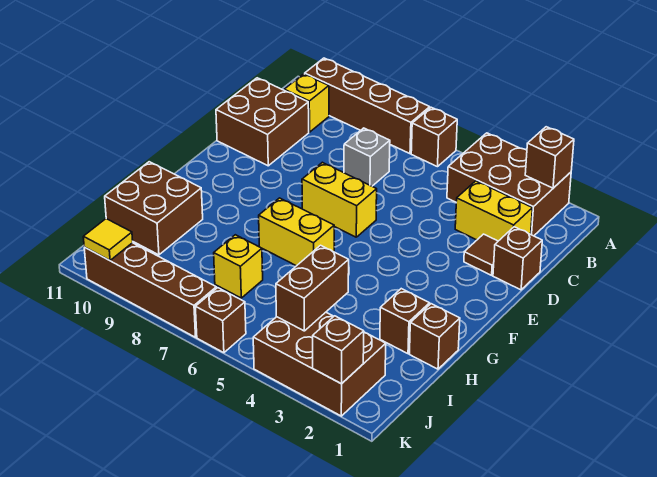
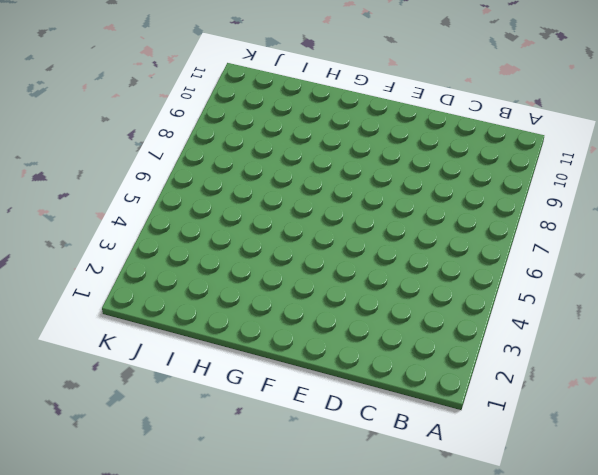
none -> brown 2x3 brick [447,133,571,236]
none -> brown 1x1 brick [411,107,457,167]
none -> brown 1x4 brick [305,58,430,154]

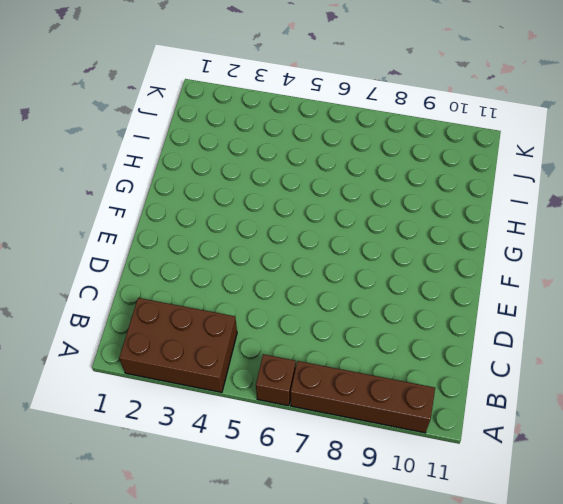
none -> yellow 1x1 brick [284,74,329,132]
none -> yellow 1x2 brick [455,181,533,241]
none -> grey 1x1 brick [344,128,390,186]

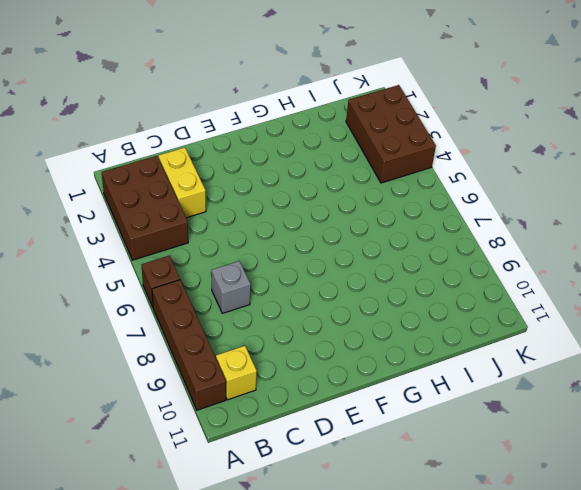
none -> brown 2x2 brick [216,78,309,166]
none -> brown 1x1 brick [493,227,542,290]
none -> brown 1x1 tile [464,234,498,275]

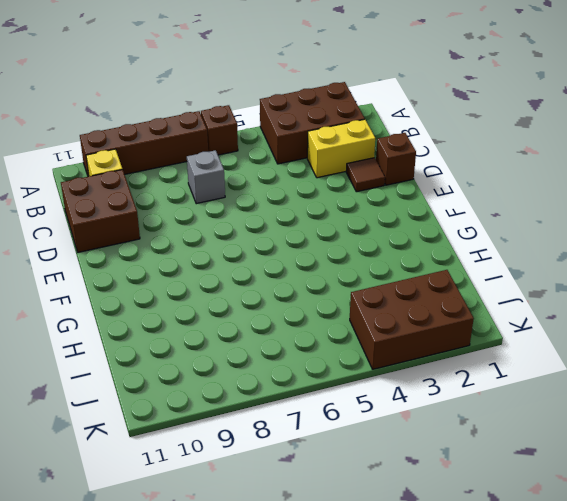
none -> yellow 1x2 brick [302,162,377,237]
none -> yellow 1x2 brick [259,198,334,266]
none -> brown 1x1 brick [410,304,460,369]

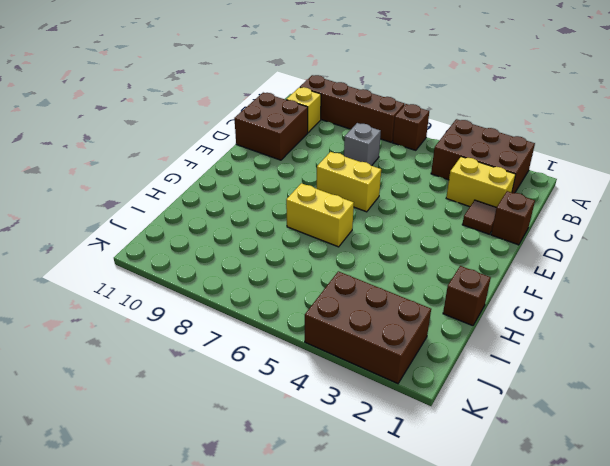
none -> brown 1x1 brick [380,289,430,354]
none -> brown 2x2 brick [105,162,203,255]
none -> yellow 1x1 brick [214,235,263,298]

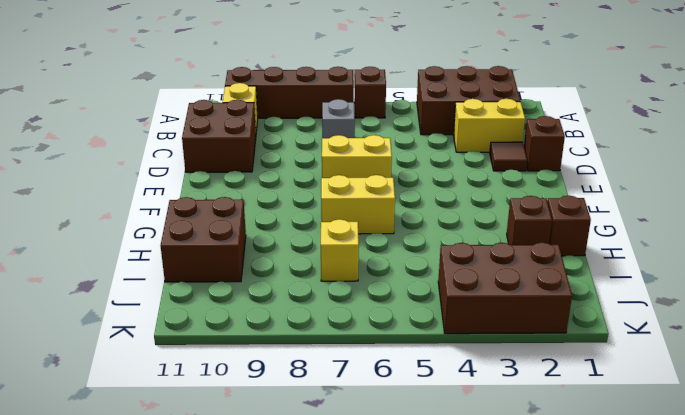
none -> brown 1x1 brick [195,288,246,353]
none -> brown 1x4 brick [84,243,216,337]
none -> brown 1x1 brick [525,127,574,188]

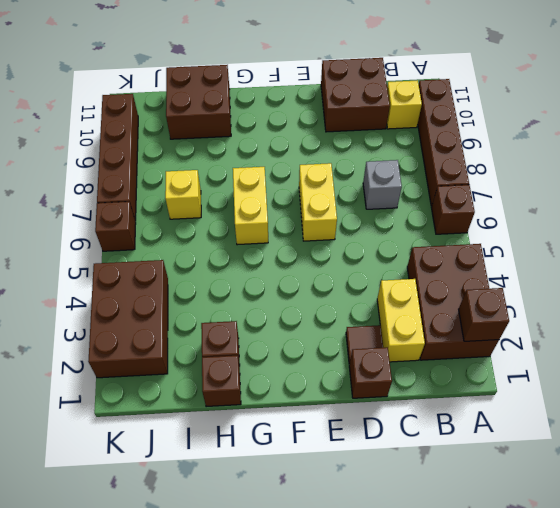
none -> brown 1x2 brick [276,245,349,331]
none -> brown 1x1 brick [313,316,364,384]
none -> yellow 1x1 tile [83,219,133,260]

